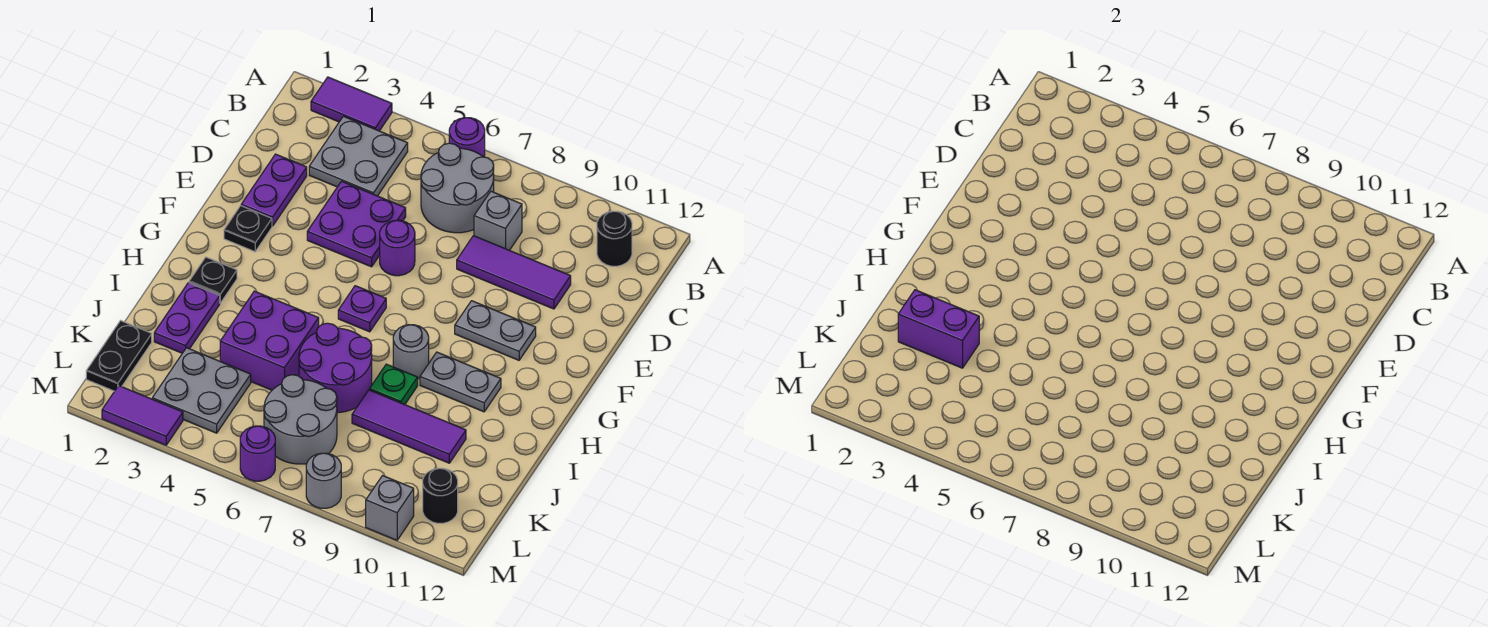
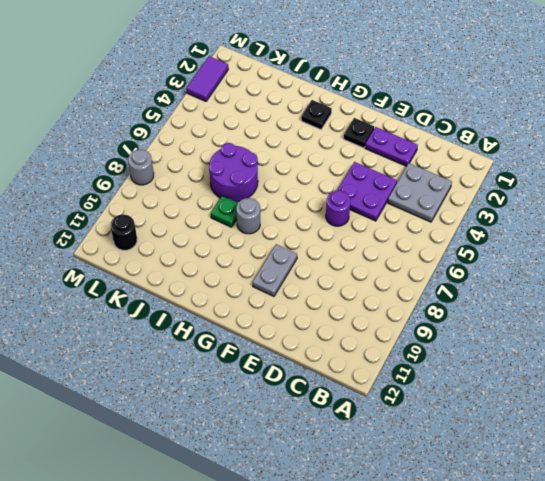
none -> purple 1x2 tile [311,77,392,131]
none -> purple 1x1 round brick [449,118,485,157]
none -> grey 2x2 round brick [421,143,494,233]
none -> black 1x1 round brick [597,211,632,266]

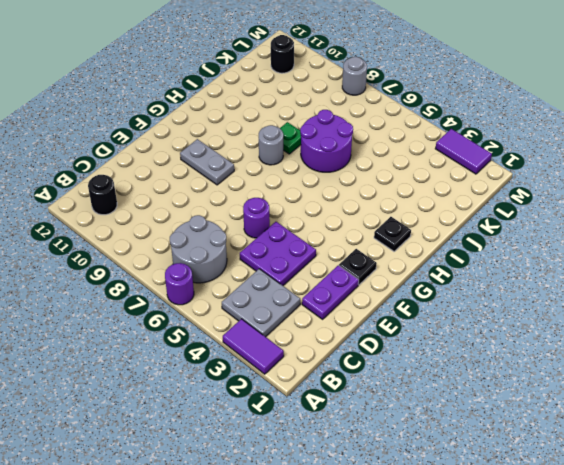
none -> grey 1x1 brick [474,191,522,250]
none -> purple 1x3 tile [457,236,571,309]
none -> purple 1x1 plate [338,286,386,332]
none -> grey 1x2 plate [420,352,501,412]

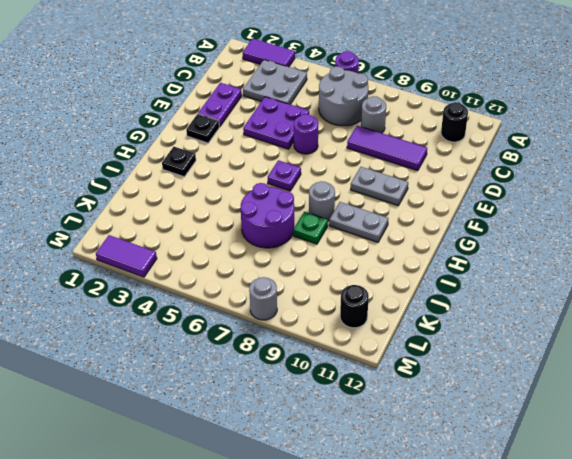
grey 1x1 round brick [361,96,386,133] -> grey 1x1 brick [474,191,522,250]
none -> purple 1x2 plate [154,283,220,353]
none -> purple 2x2 brick [220,291,319,390]
none -> purple 1x3 tile [352,390,466,463]
none -> black 1x2 plate [86,321,152,391]

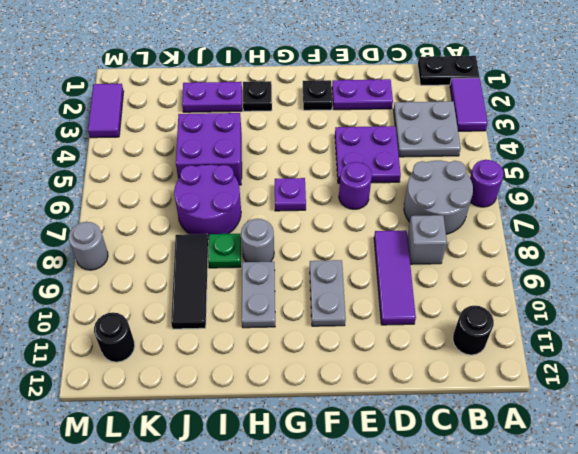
black 1x2 plate [418,56,480,85] -> black 1x2 plate moved to [86,321,152,391]
black 1x3 tile [171,234,208,329] -> purple 1x3 tile [352,390,466,463]
none -> grey 2x2 plate [152,348,251,433]
none -> grey 2x2 round brick [264,375,337,464]
none -> purple 1x1 round brick [240,426,275,481]
none -> grey 1x1 brick [366,476,414,540]

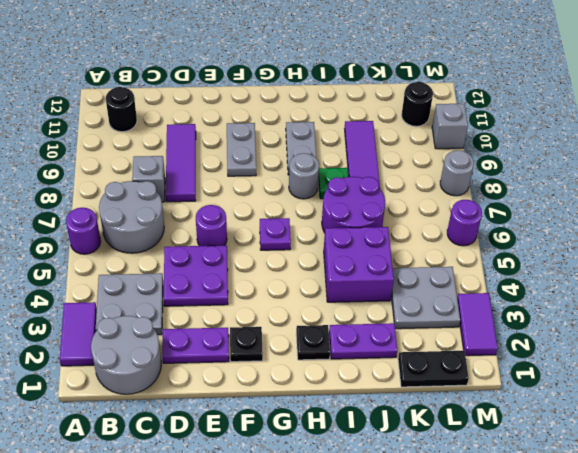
grey 2x2 round brick [91,316,161,394] -> grey 2x2 round brick moved to [264,375,337,464]
none -> purple 1x2 brick [898,290,979,368]

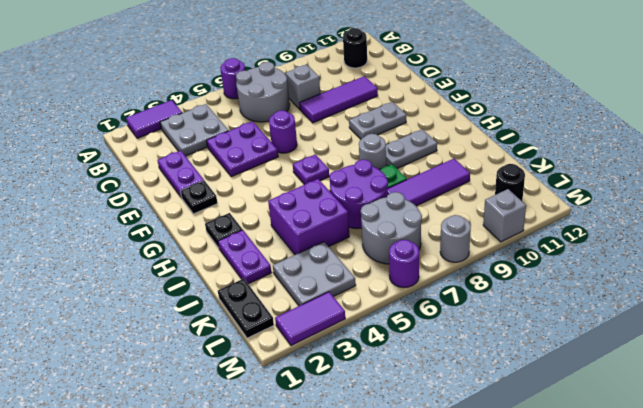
none -> purple 1x2 brick [898,290,979,368]

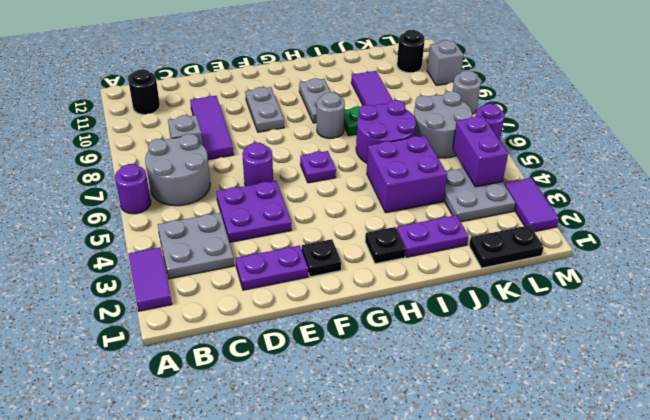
purple 1x2 brick [453,116,508,187] -> purple 1x2 brick moved to [898,290,979,368]

